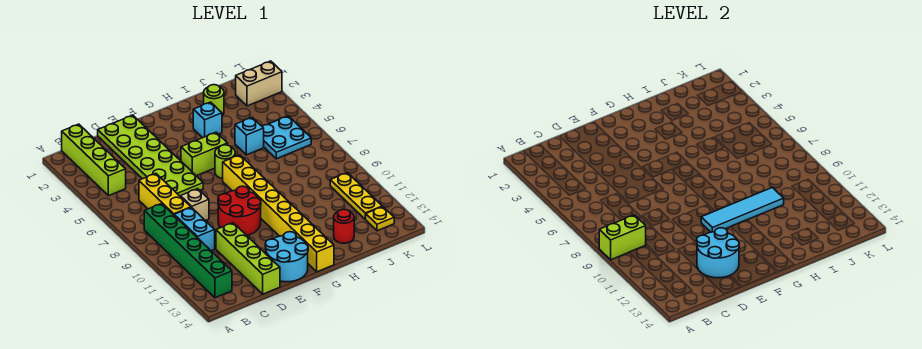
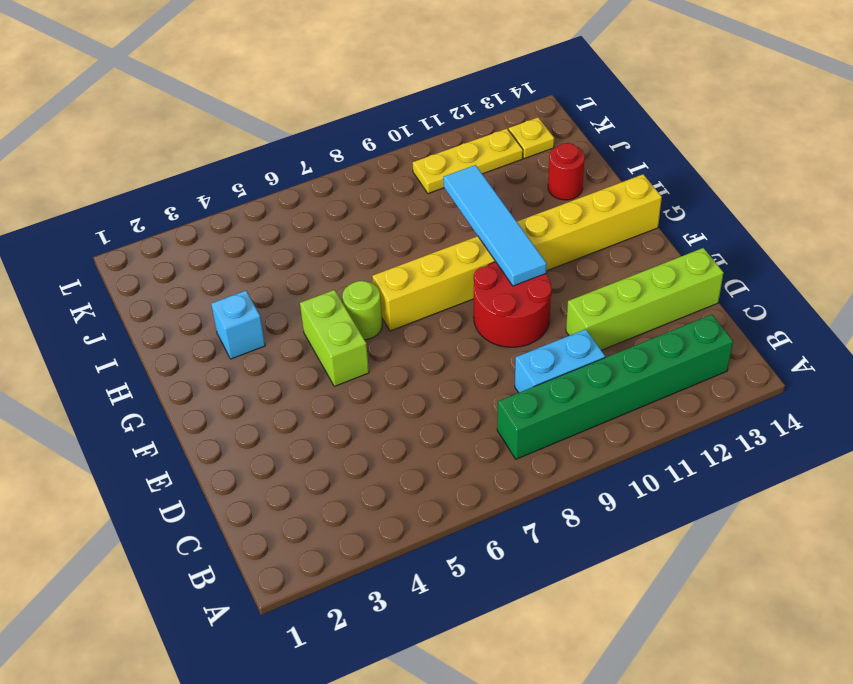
none -> lime 1x4 brick [62,124,126,196]
none -> yellow 1x3 brick [139,174,191,215]
none -> lime 2x6 plate [98,115,203,197]

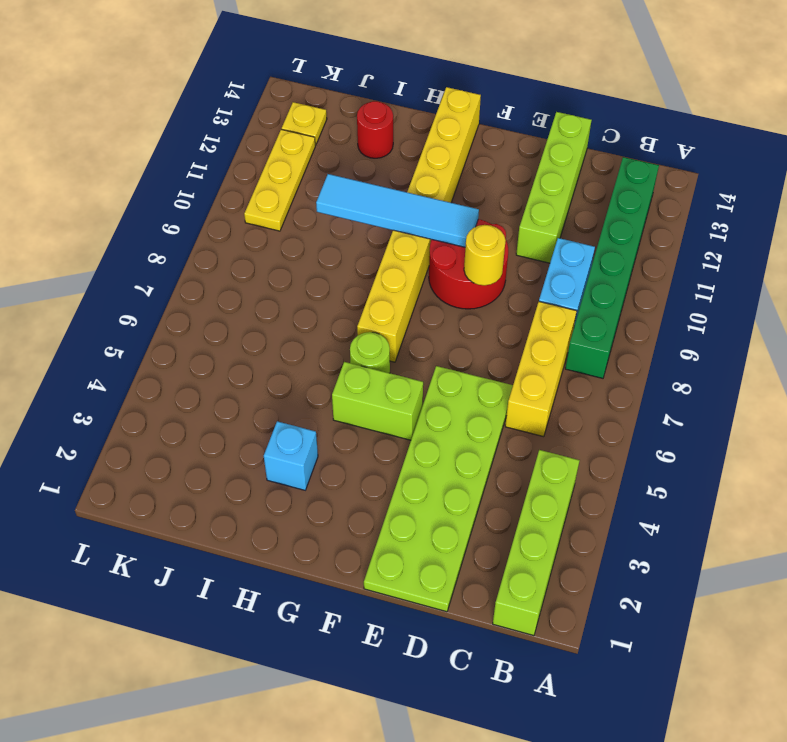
yellow 1x1 round brick [464,225,506,285] -> none
none -> tan 1x1 brick [181,189,209,221]
none -> cyan 2x2 round brick [265,232,308,282]
none -> lime 1x1 round brick [204,85,224,115]

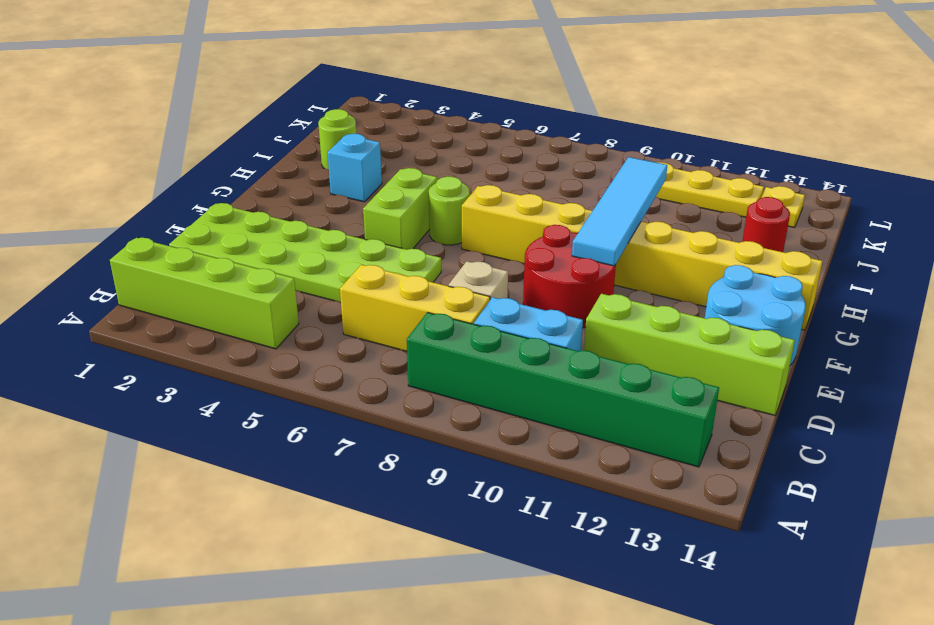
none -> cyan 1x1 brick [235,117,264,155]
none -> cyan 2x2 plate [262,116,311,159]
none -> tan 1x2 brick [236,61,282,106]

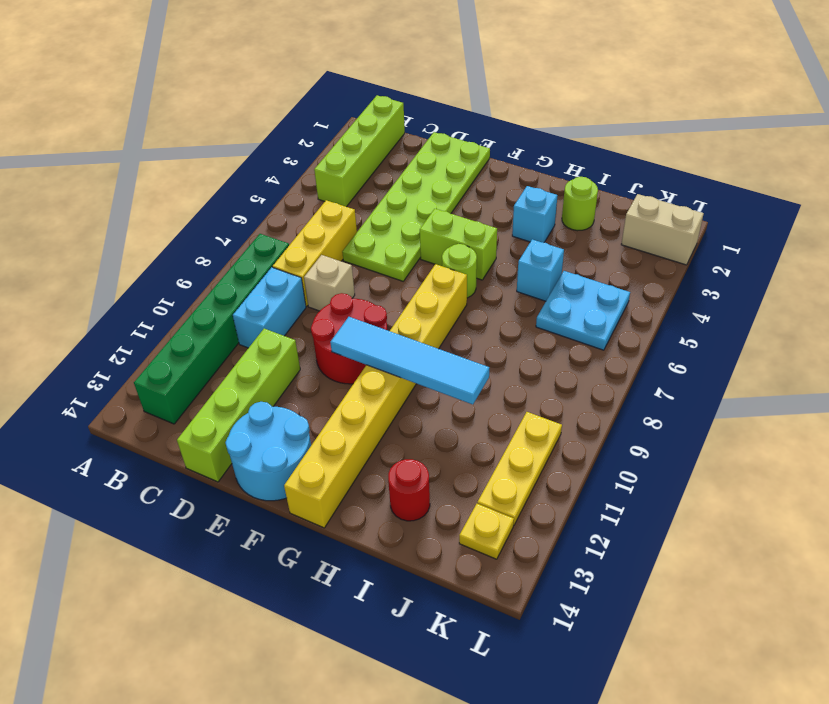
none -> lime 1x2 brick [599,215,646,260]
none -> cyan 2x2 round brick [697,228,739,278]

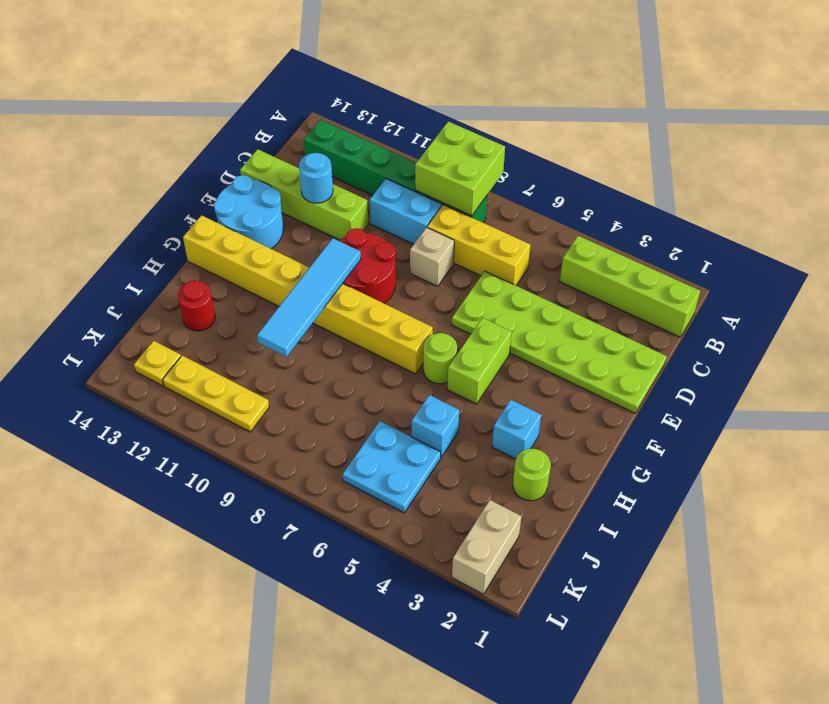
lime 2x2 brick [415,121,505,216] -> lime 1x2 brick [599,215,646,260]
cyan 1x1 round brick [299,153,333,203] -> cyan 2x2 round brick [697,228,739,278]

